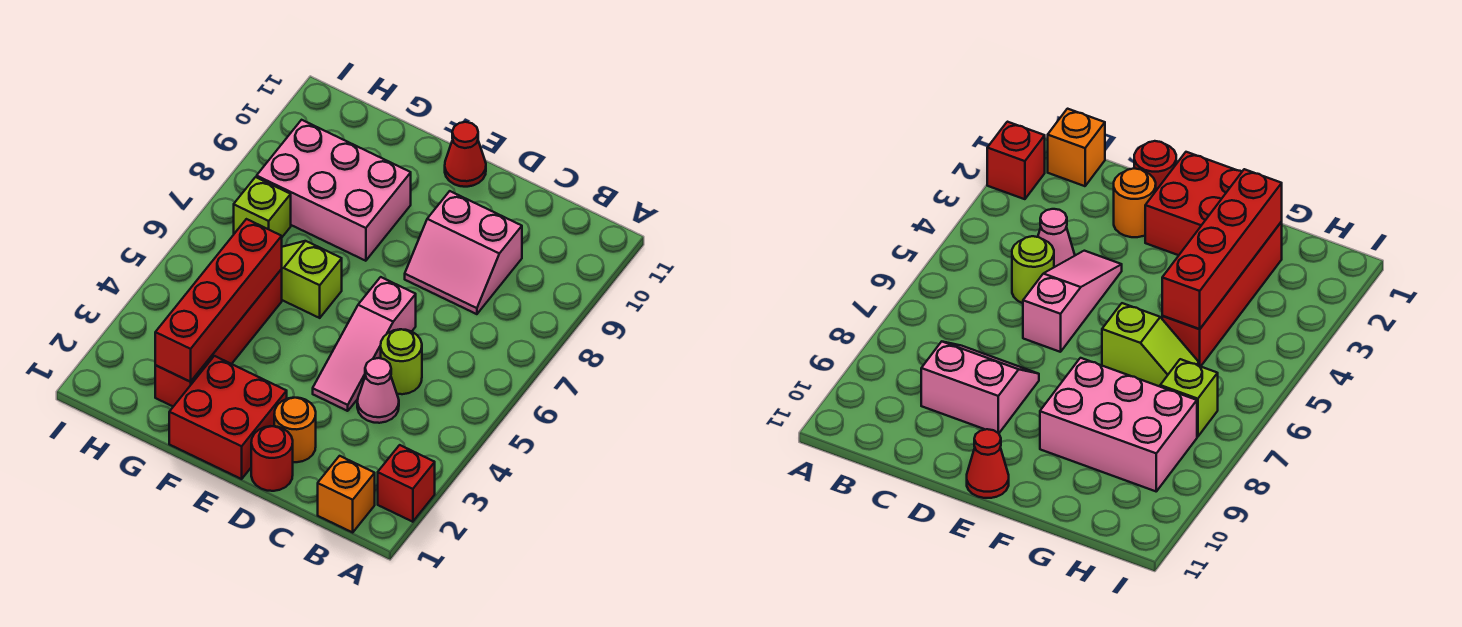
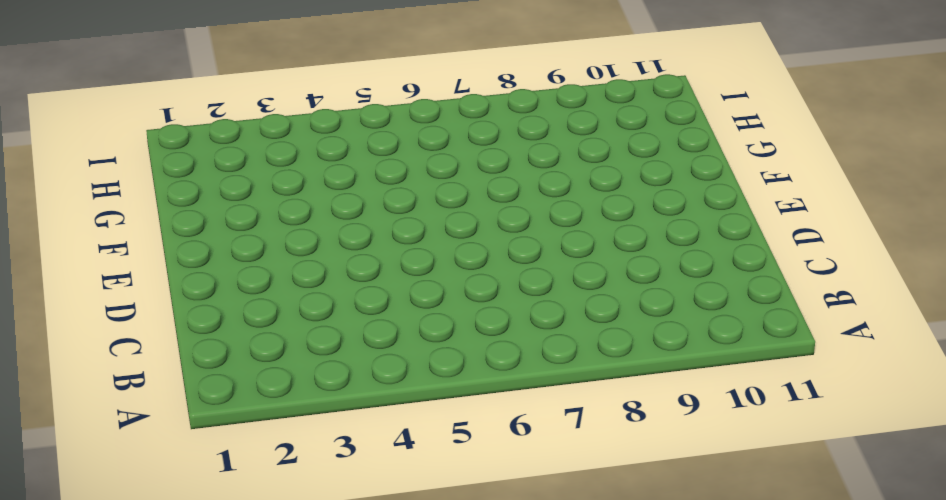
none -> red 1x1 brick [378,445,435,522]
none -> orange 1x1 brick [318,456,375,532]
none -> pink 1x1 cone [357,358,399,423]

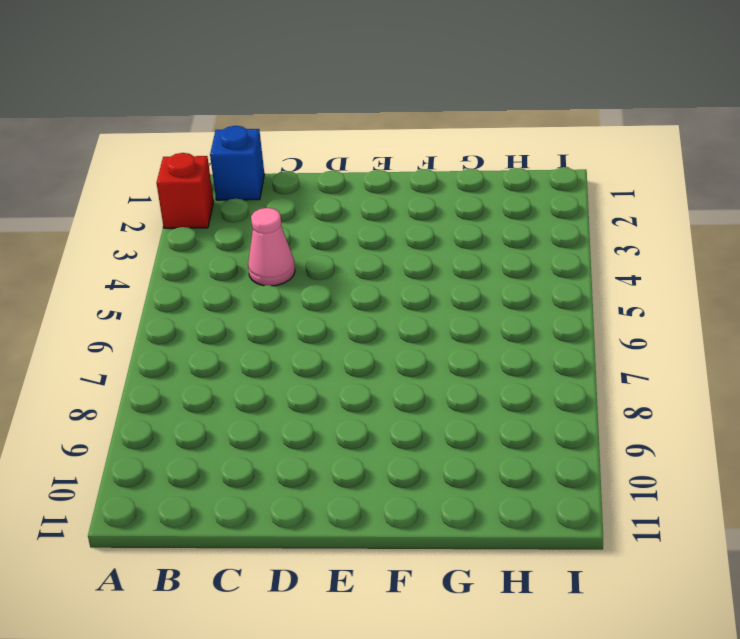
blue 1x1 brick [210,126,264,200] -> orange 1x1 brick [318,456,375,532]
none -> lime 1x1 round brick [381,329,422,394]
none -> pink 2x2 slope [405,191,522,314]
none -> red 1x1 round brick [251,426,293,491]

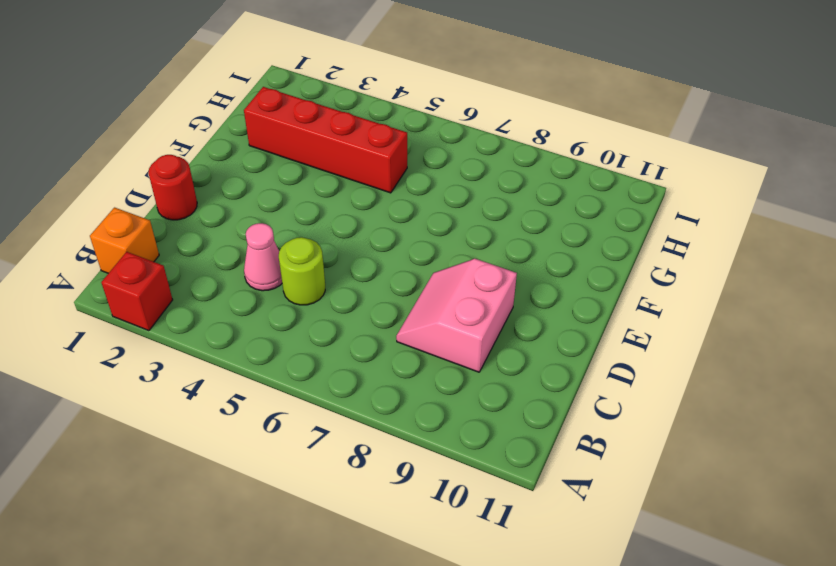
none -> orange 1x1 round brick [274,398,316,462]
none -> pink 1x3 slope [313,277,416,411]
none -> red 2x2 brick [169,356,287,479]

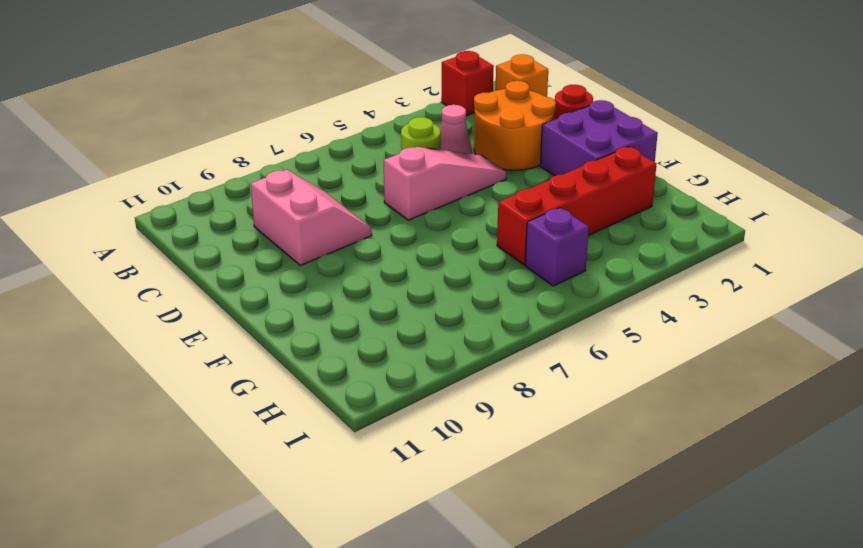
orange 2x2 round brick [474,81,556,170] -> orange 1x1 round brick [274,398,316,462]
purple 2x2 brick [540,100,658,176] -> red 2x2 brick [169,356,287,479]
purple 1x1 brick [525,208,589,286] -> none
none -> red 1x1 cone [445,122,486,187]
none -> lime 1x2 slope [282,241,342,318]
none -> pink 2x3 brick [257,120,411,261]

